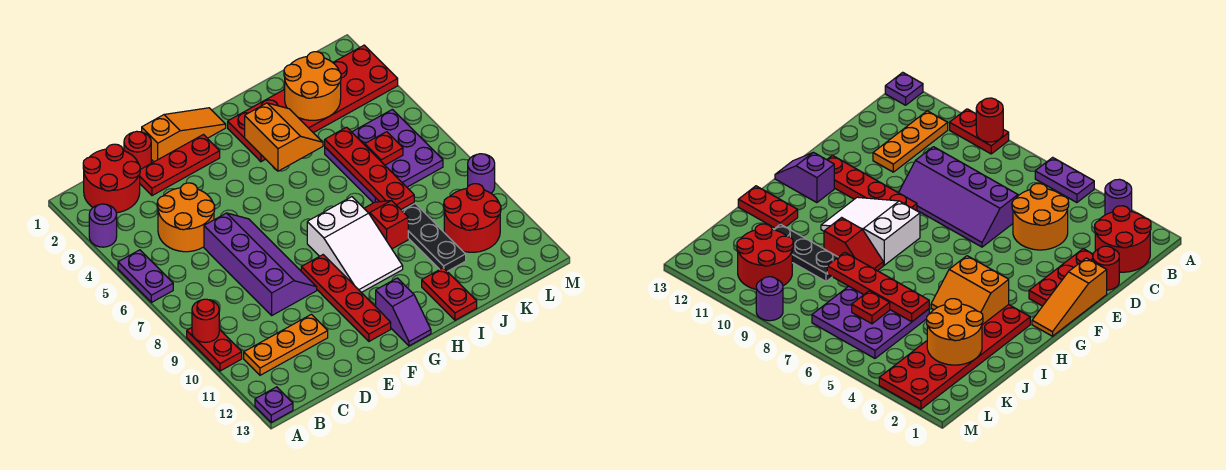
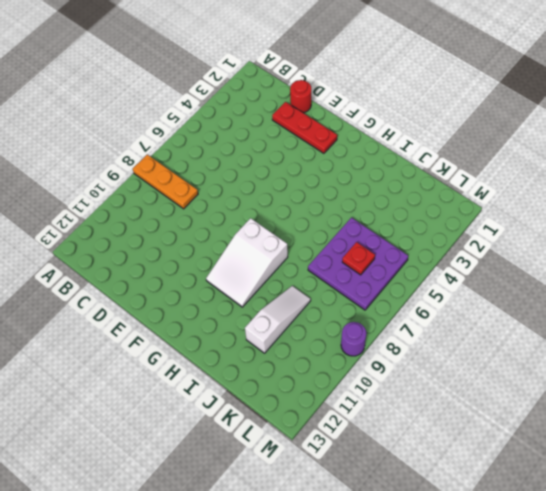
orange 1x3 plate [133,155,198,209] -> orange 1x3 plate moved to [244,314,328,375]
white 1x3 slope [245,286,311,353] -> black 1x3 plate [402,204,466,271]
none -> purple 1x1 round brick [89,204,117,247]
none -> purple 1x2 plate [118,250,173,303]
none -> red 1x2 plate [187,328,242,371]

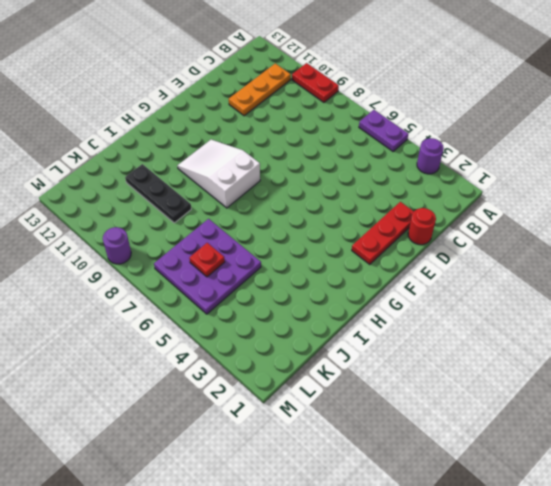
none -> purple 1x1 plate [255,387,293,422]
none -> red 2x2 round brick [83,144,140,213]
none -> orange 2x2 round brick [157,183,215,252]

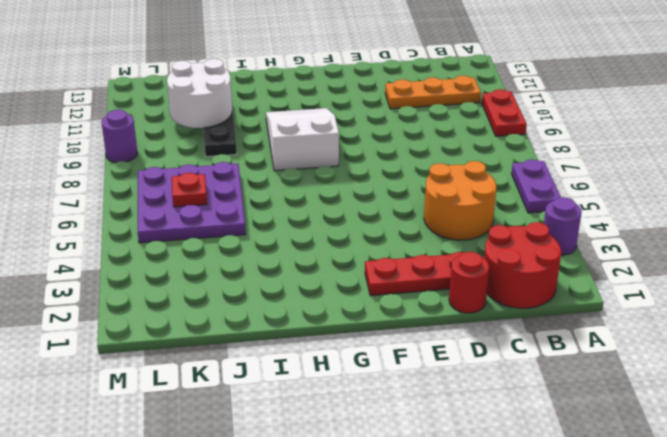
white 2x2 round brick [167,59,232,128] -> none
none -> purple 1x1 plate [255,387,293,422]
none -> purple 2x4 slope [204,213,317,315]
none -> orange 1x3 slope [142,108,226,162]

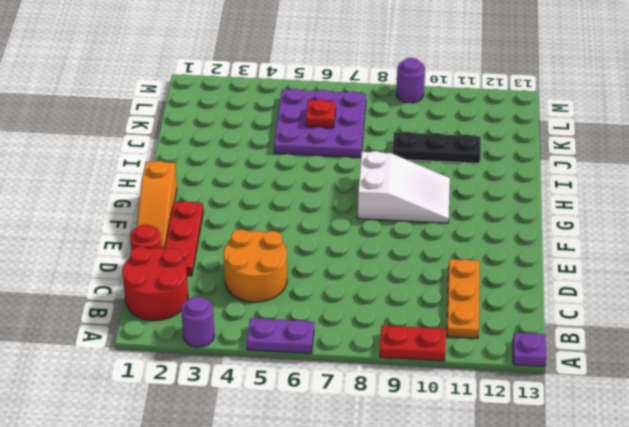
orange 1x3 slope [137,161,177,249] -> orange 1x3 slope turned to [142,108,226,162]
none -> purple 2x4 slope [204,213,317,315]
none -> red 1x4 plate [301,255,391,341]
none -> purple 1x2 slope [376,278,431,346]

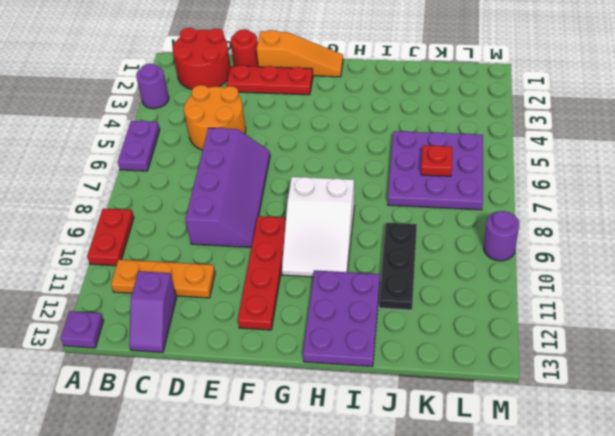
purple 1x2 slope [129,271,177,353] -> purple 1x2 slope moved to [376,278,431,346]
purple 2x3 plate [303,270,380,367] -> red 1x2 plate [422,268,477,320]
none -> red 2x6 plate [228,45,398,162]
none -> red 1x2 slope [364,201,408,249]
none -> red 2x2 round brick [444,184,501,252]

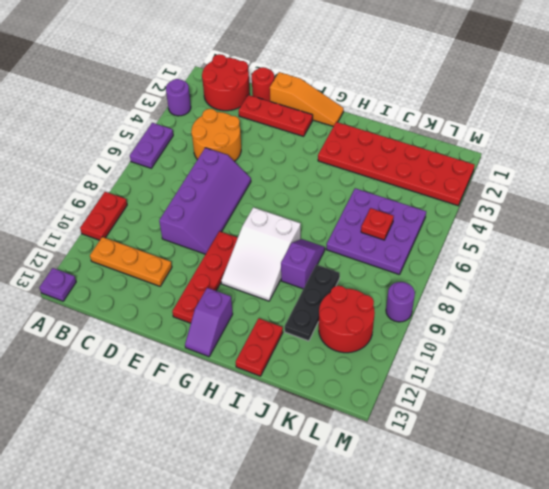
purple 1x2 slope [281,239,325,289] -> red 1x2 slope [364,201,408,249]
none -> red 1x1 round brick [192,299,219,342]
none -> orange 2x2 slope [245,103,323,171]
none -> orange 2x2 round brick [284,52,341,120]

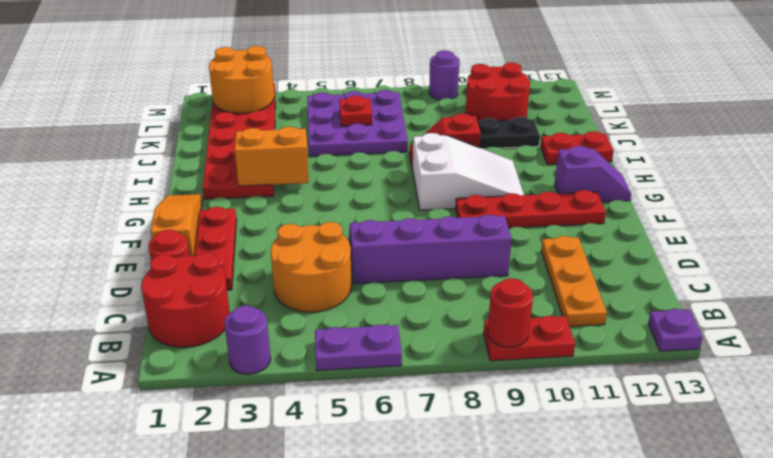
orange 2x2 round brick [209,46,274,113] -> orange 2x2 round brick moved to [284,52,341,120]
none -> red 1x4 plate [325,127,414,209]

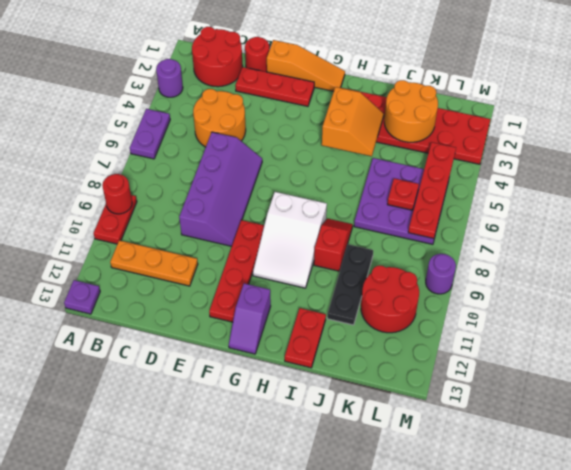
red 1x4 plate [408,142,456,239] -> red 1x4 plate moved to [325,127,414,209]

